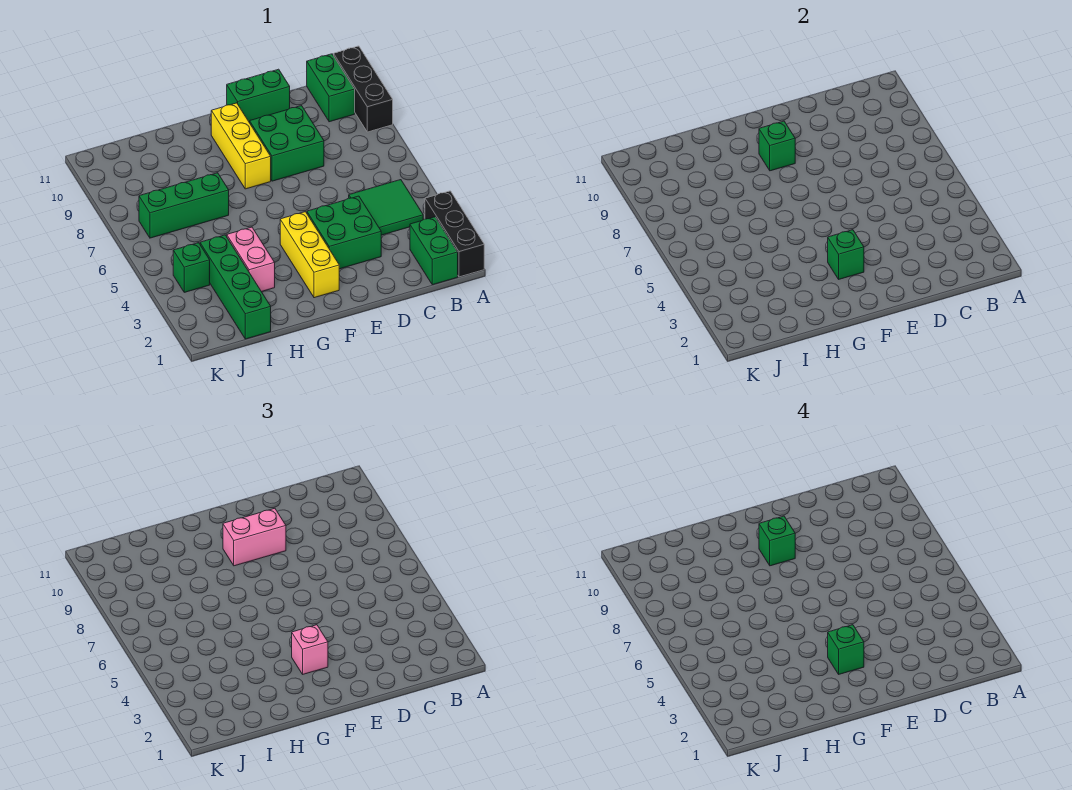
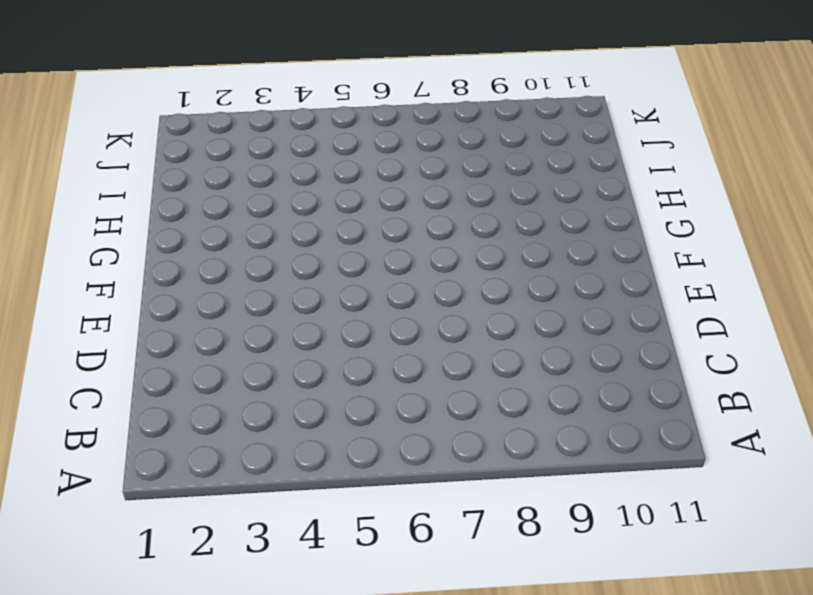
none -> black 1x3 brick [425,191,484,277]
none -> black 1x3 brick [334,46,393,132]
none -> green 1x2 brick [410,217,458,285]

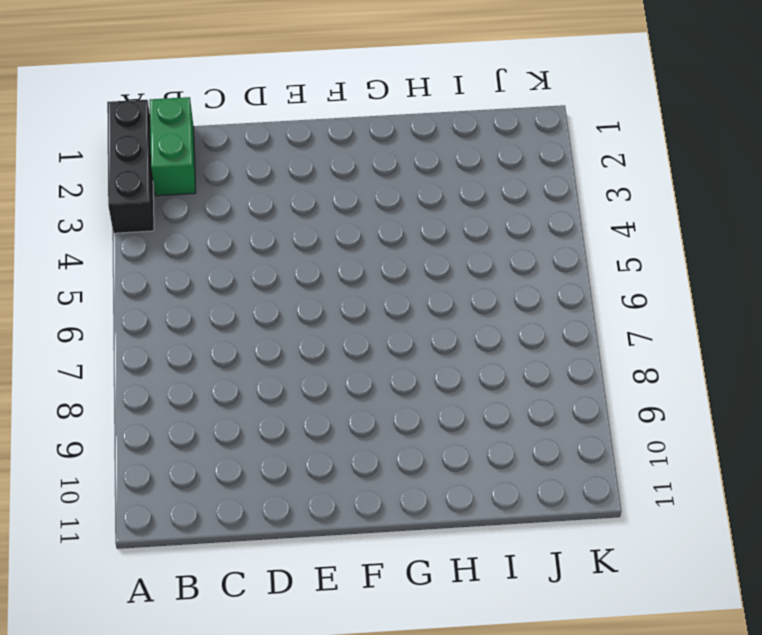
none -> black 1x3 brick [334,46,393,132]
none -> green 2x2 tile [349,180,423,235]
none -> green 1x2 brick [307,54,355,122]

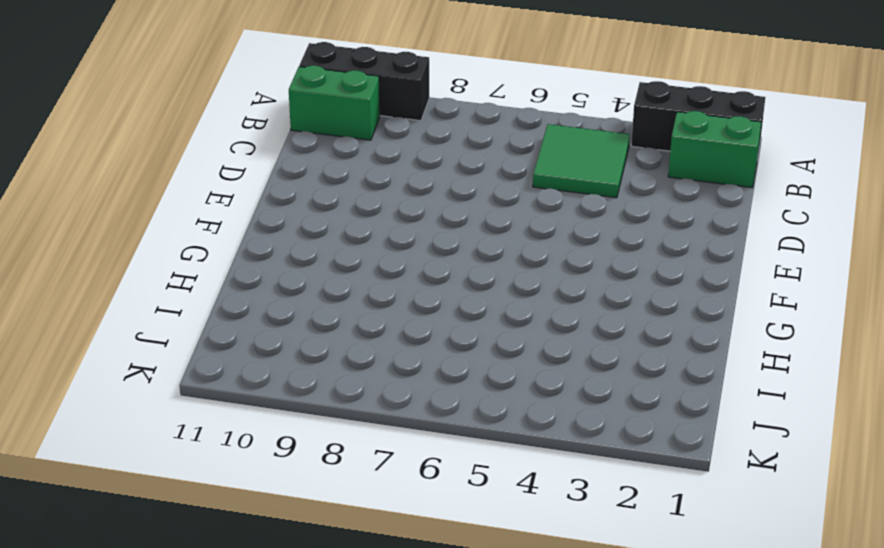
none -> green 2x2 brick [307,196,381,269]
none -> green 2x2 brick [250,106,324,181]
none -> green 1x2 brick [227,69,290,123]

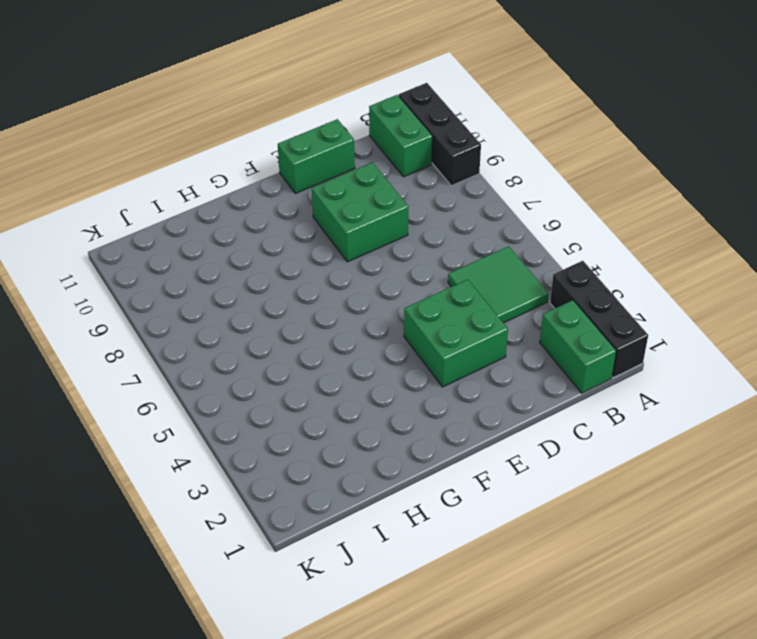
none -> yellow 1x3 brick [280,212,339,298]
none -> yellow 1x3 brick [211,103,271,189]
none -> pink 1x2 brick [227,227,275,292]

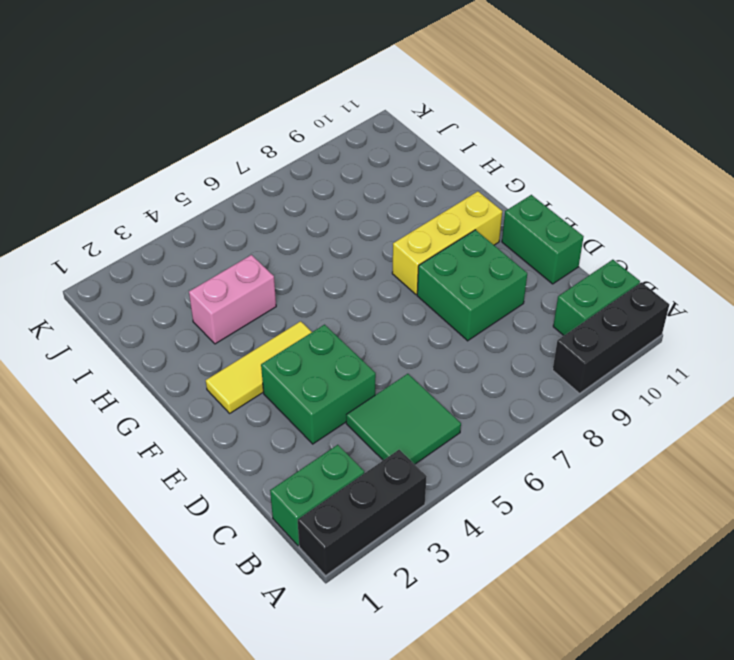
yellow 1x3 tile [206,321,312,413] -> yellow 1x3 brick [280,212,339,298]
none -> green 1x3 brick [139,173,229,238]
none -> green 1x4 brick [200,235,271,339]
none -> green 1x1 brick [173,243,210,292]

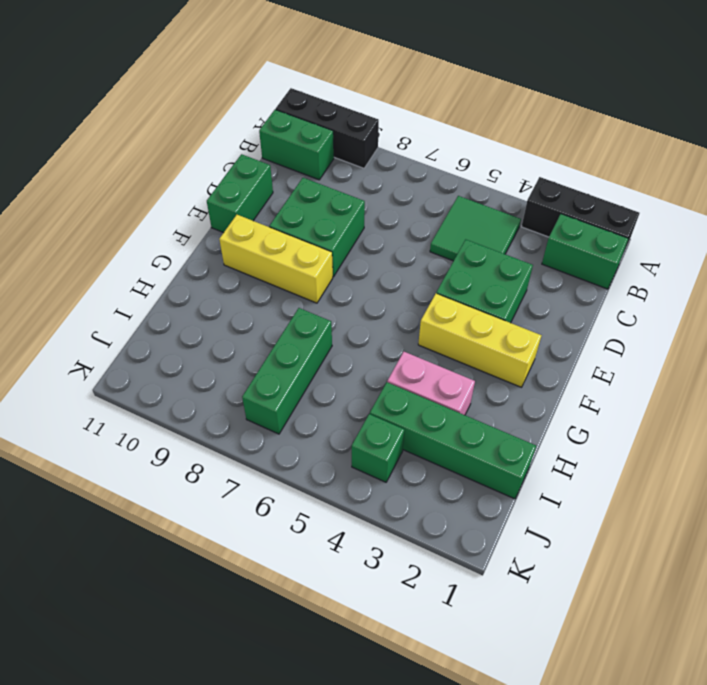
none -> green 1x1 brick [828,230,864,279]
none -> green 1x1 brick [759,121,795,171]
none -> pink 1x2 brick [223,508,286,566]

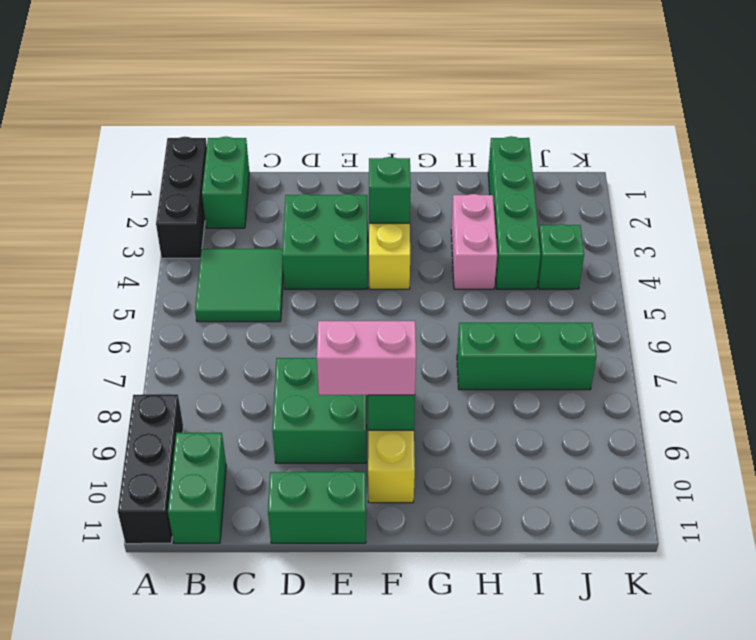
none -> pink 1x1 brick [292,625,328,674]
none -> green 1x1 brick [828,625,864,674]
none -> green 1x1 brick [759,516,795,566]

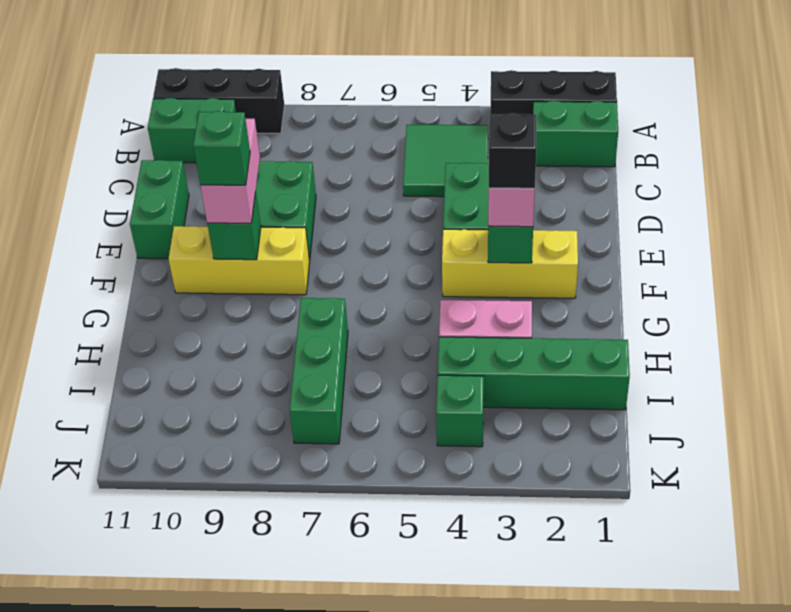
black 1x1 brick [489,113,536,189] -> green 1x1 brick [828,625,864,674]

